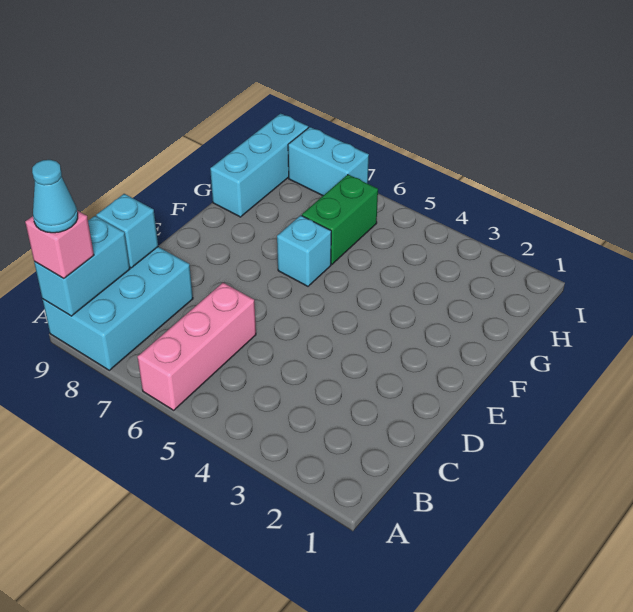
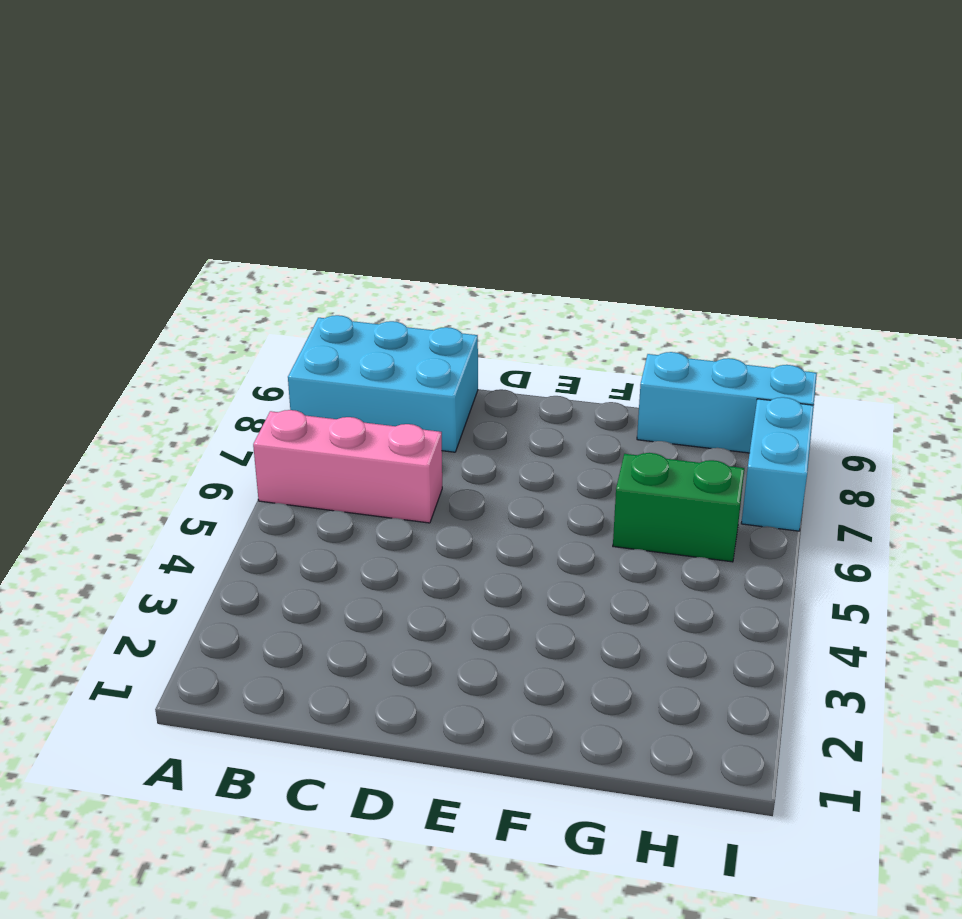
none -> cyan 1x1 brick [277,215,331,286]
none -> cyan 1x2 brick [34,216,130,316]

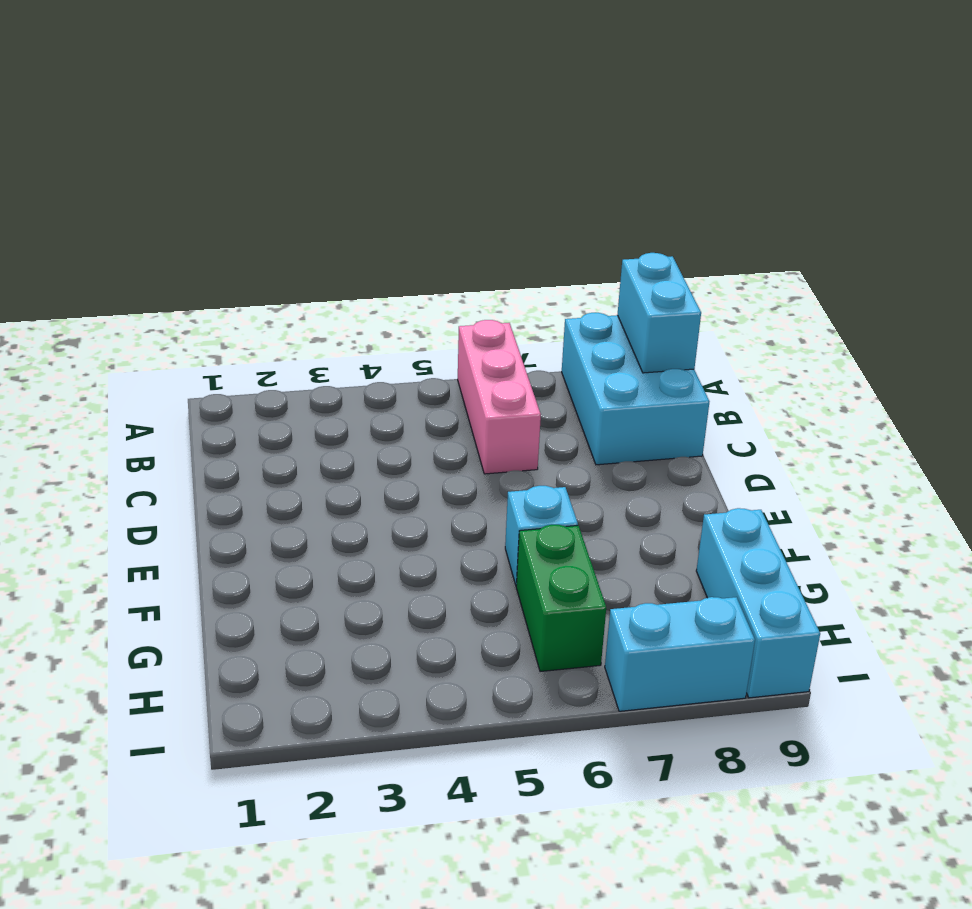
none -> cyan 1x1 brick [96,194,158,268]
none -> pink 1x1 brick [25,211,94,278]

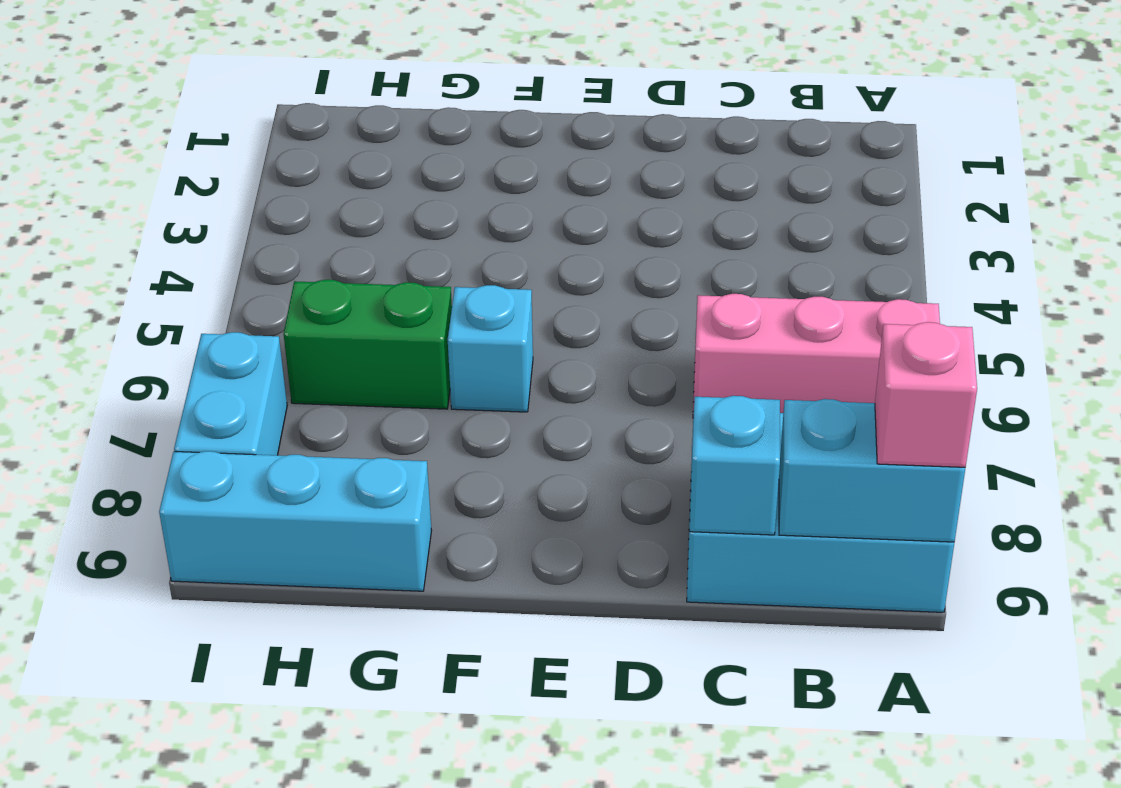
none -> cyan 1x1 cone [32,160,78,233]

